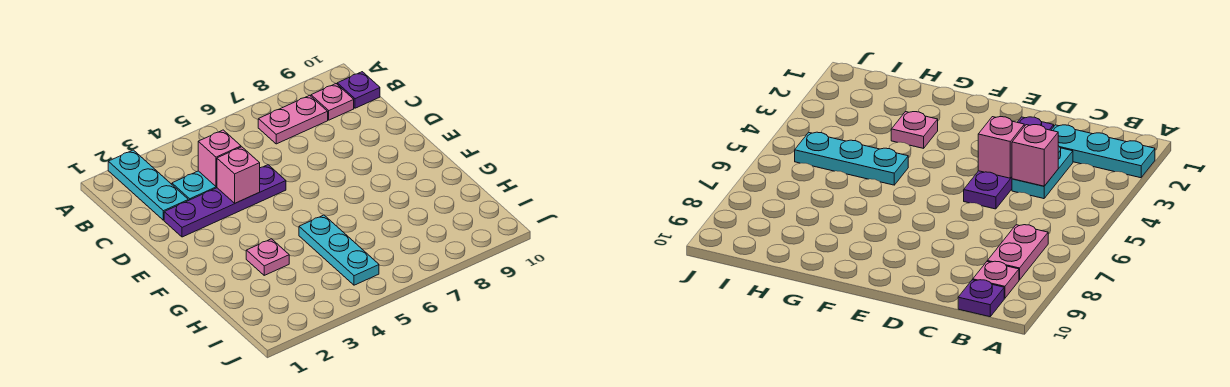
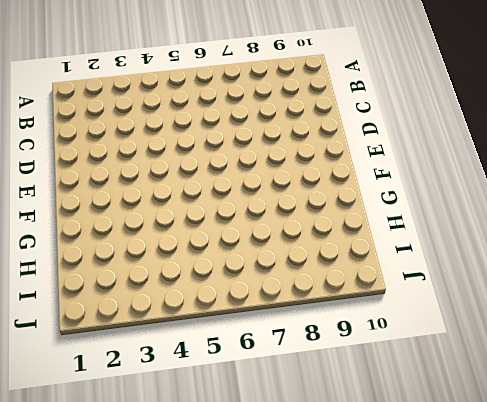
none -> cyan 1x3 plate [108,150,188,220]
none -> pink 1x2 plate [258,95,328,144]

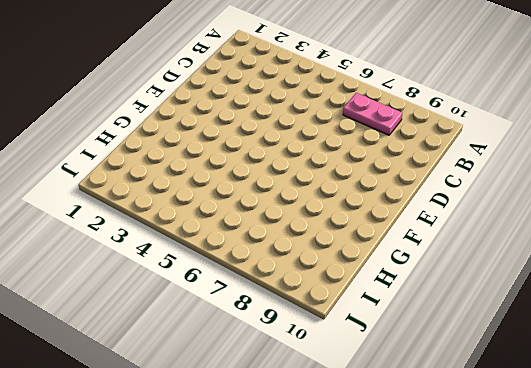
none -> cyan 1x3 plate [108,150,188,220]
none -> pink 1x1 plate [311,84,354,120]

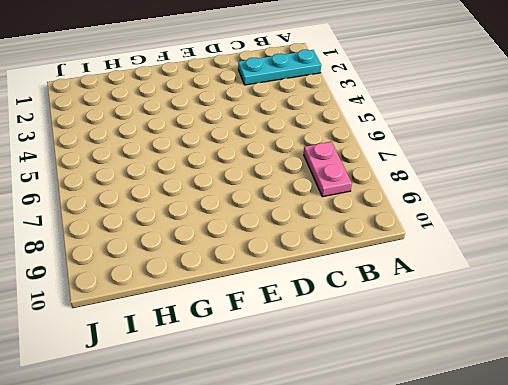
none -> pink 1x1 plate [311,84,354,120]
none -> purple 1x1 plate [337,72,380,108]

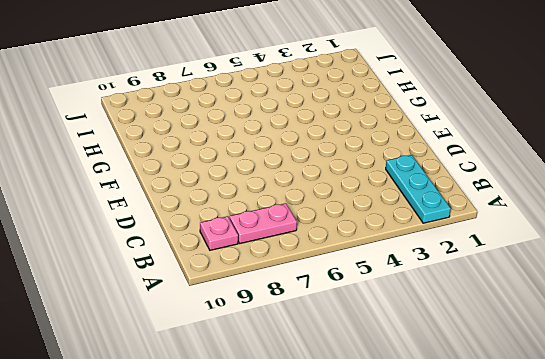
none -> purple 1x1 plate [337,72,380,108]
none -> cyan 1x2 plate [172,171,217,201]

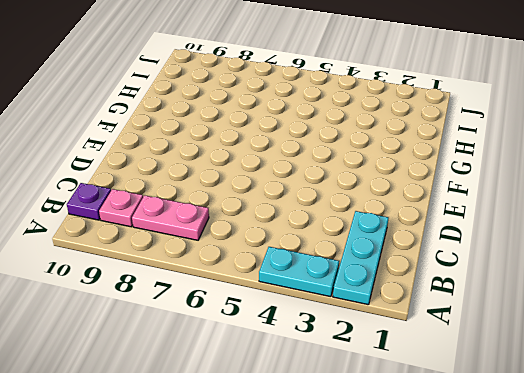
cyan 1x2 plate [259,247,339,297] -> cyan 1x2 plate moved to [172,171,217,201]
none -> purple 1x4 plate [164,165,286,237]
none -> pink 1x1 plate [246,239,289,275]

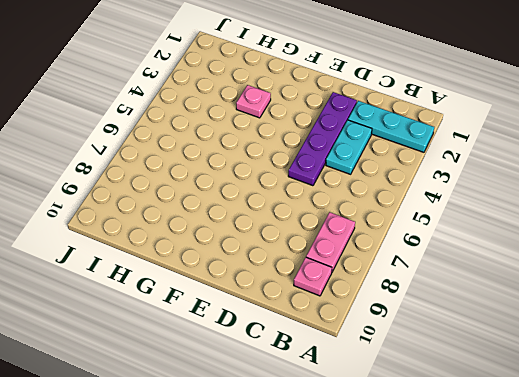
none -> purple 1x1 plate [337,72,380,108]
none -> cyan 1x3 plate [299,215,379,285]

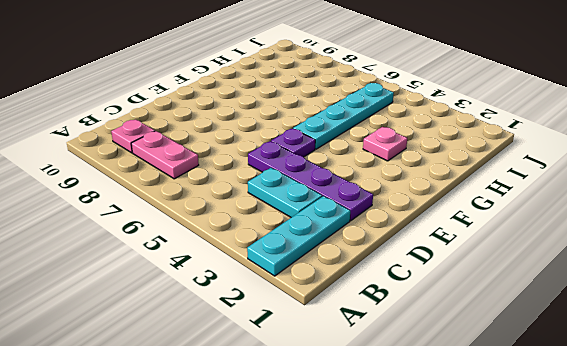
purple 1x1 plate [271,128,315,157] -> purple 1x1 plate moved to [337,72,380,108]
cyan 1x4 plate [293,83,394,149] -> cyan 1x3 plate [299,215,379,285]
none -> pink 1x1 brick [198,130,241,187]
none -> pink 1x1 brick [217,147,260,203]

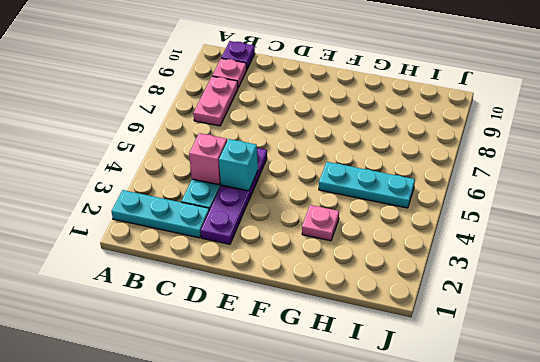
cyan 1x1 brick [219,139,258,191] -> pink 1x1 brick [217,147,260,203]

